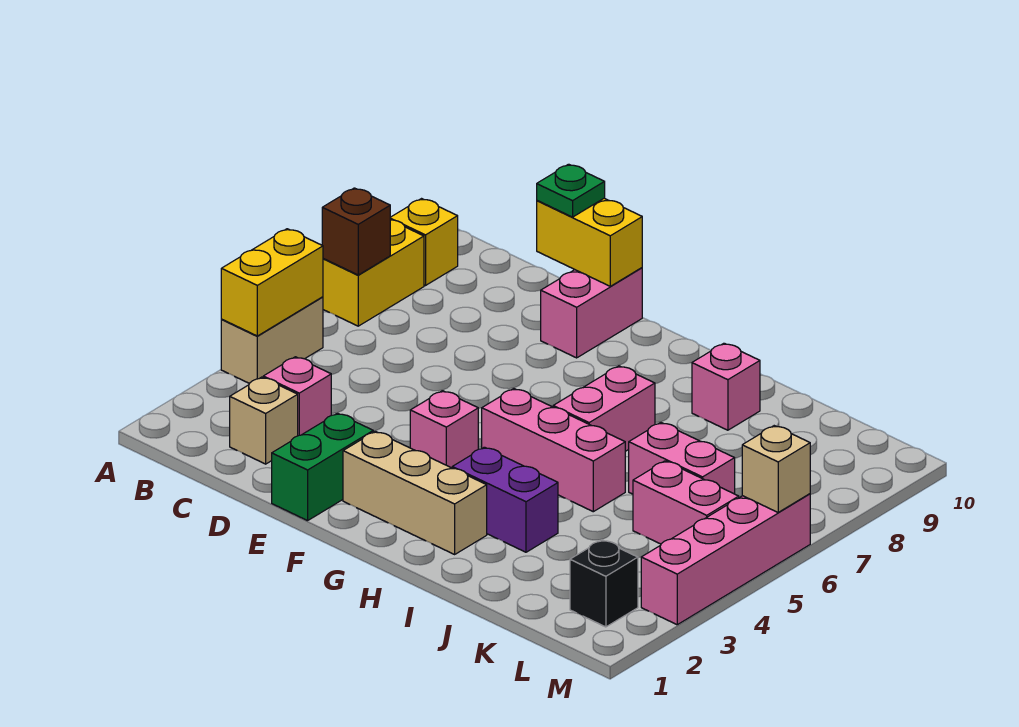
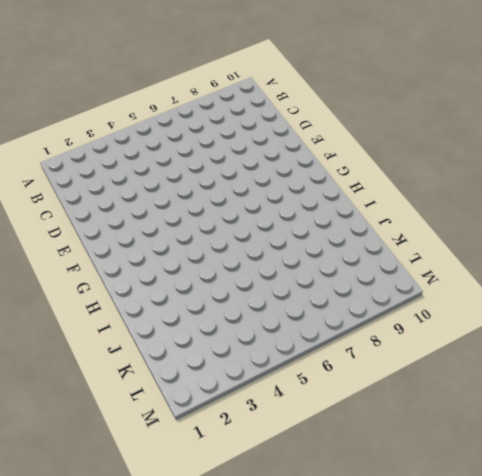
none -> tan 1x2 brick [221,297,323,383]
none -> yellow 1x2 brick [323,220,424,326]
none -> yellow 1x1 brick [390,199,458,286]

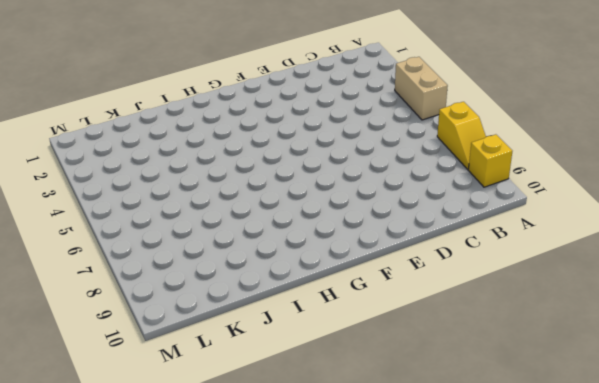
yellow 1x2 slope [437,102,486,169] -> yellow 1x2 brick [323,220,424,326]
none -> tan 1x1 brick [230,377,298,464]
none -> pink 1x1 brick [263,357,331,436]
none -> green 1x2 brick [272,413,373,521]

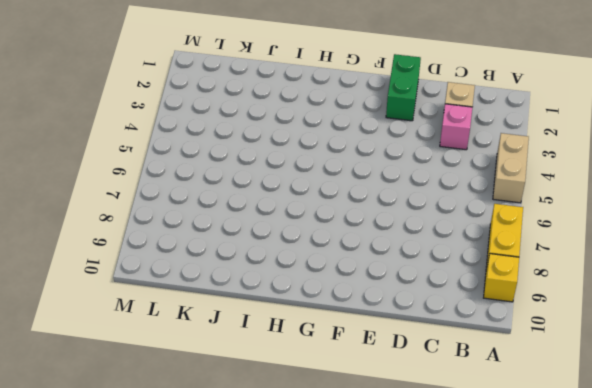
none -> pink 1x2 brick [541,268,642,358]
none -> tan 1x3 brick [343,431,487,554]
none -> pink 1x1 brick [410,391,478,468]

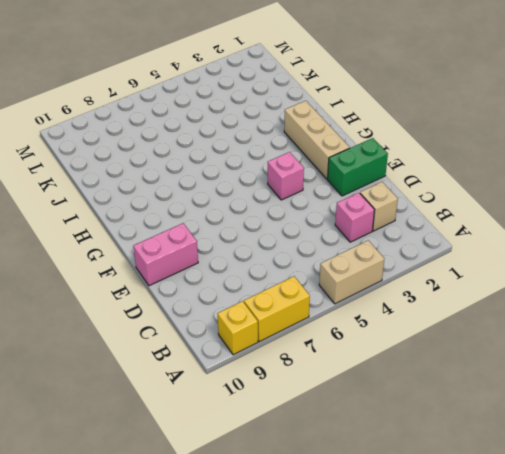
none -> pink 1x3 brick [482,389,625,512]
none -> purple 1x2 brick [452,447,558,552]
none -> pink 1x2 brick [553,366,655,451]

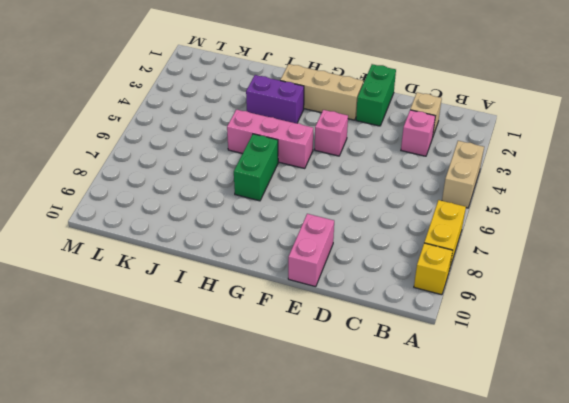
green 1x2 brick [234,134,278,201] -> pink 1x2 brick [553,366,655,451]
none -> pink 1x1 brick [692,343,760,430]
none -> pink 1x2 brick [629,423,735,494]
none -> pink 1x2 brick [633,461,739,544]

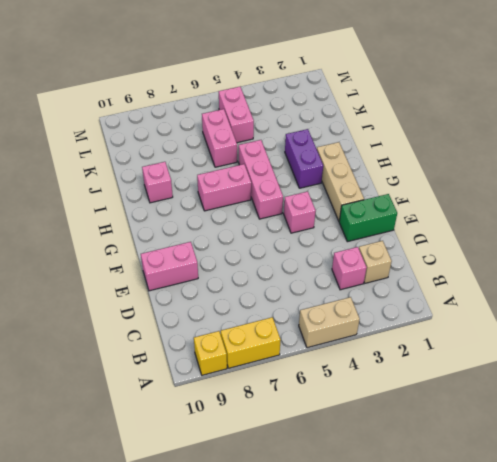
none -> black 1x1 brick [570,540,638,627]
none -> pink 1x4 brick [641,494,810,625]
none -> yellow 1x2 brick [221,229,323,336]

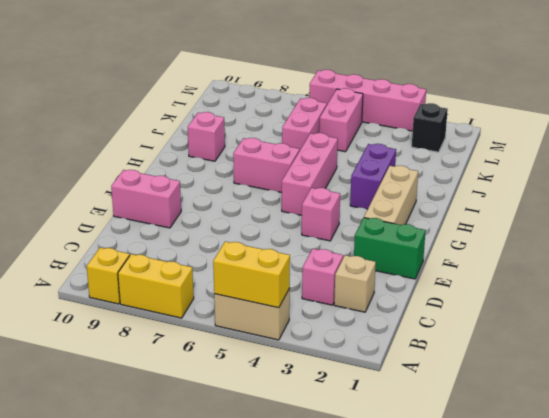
none -> brown 1x1 brick [322,188,390,275]
none -> yellow 1x2 brick [537,198,642,286]
none -> tan 1x1 brick [742,426,810,513]

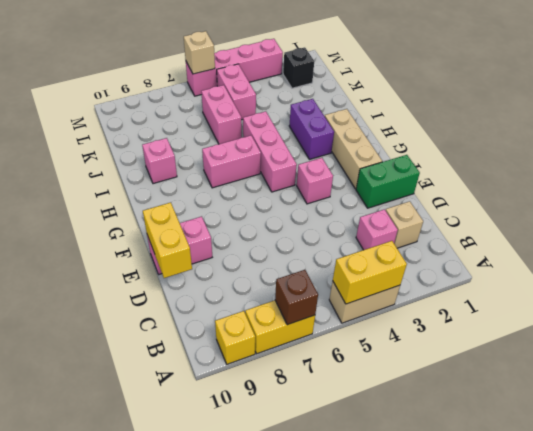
none -> green 1x1 plate [537,164,605,217]

